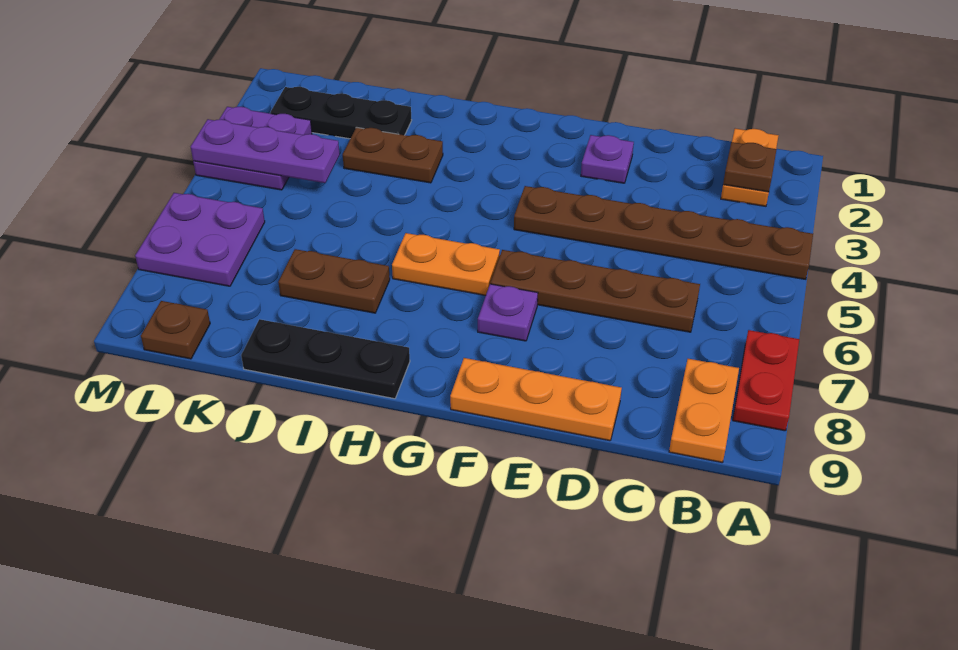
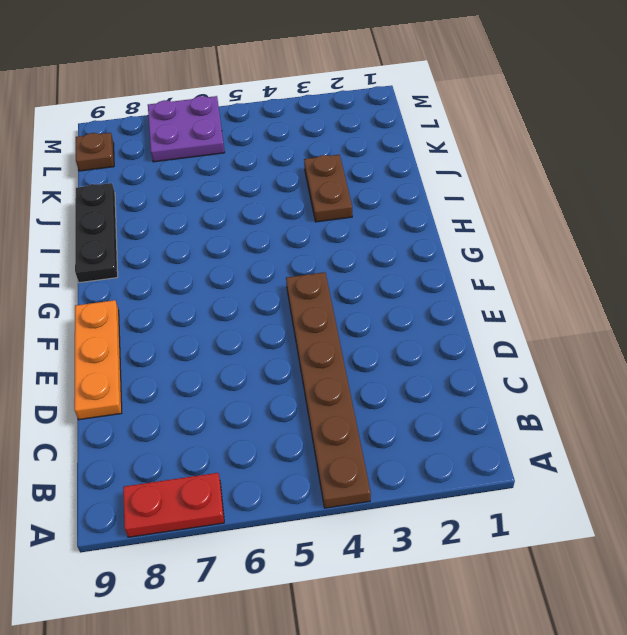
none -> orange 1x2 plate [721,129,779,206]
none -> orange 1x2 plate [669,359,739,463]
none -> brown 1x4 plate [491,250,700,332]

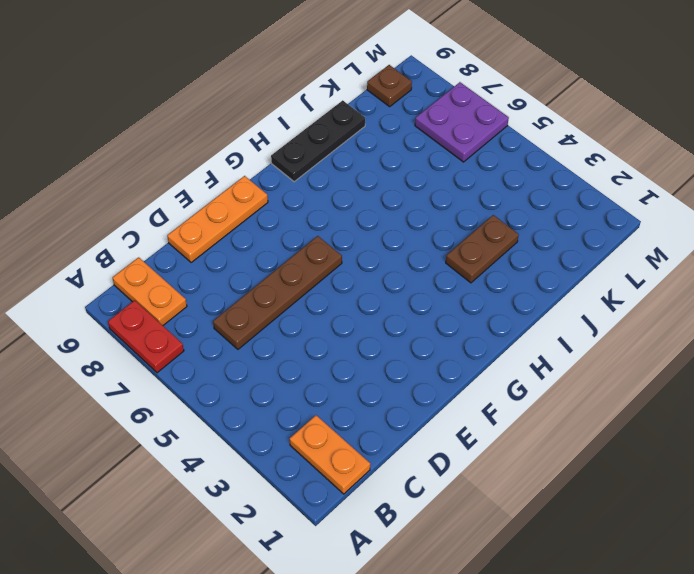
none -> brown 1x6 plate [514,186,813,279]
none -> purple 1x1 plate [581,135,634,183]
none -> purple 1x1 plate [478,284,538,341]

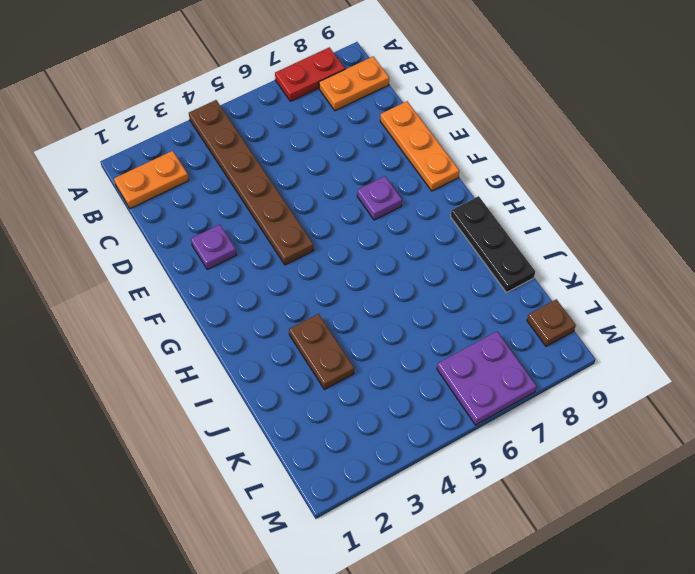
none -> brown 1x4 plate [491,250,700,332]
none -> orange 1x2 plate [392,233,500,295]
none -> brown 1x2 plate [278,249,390,313]

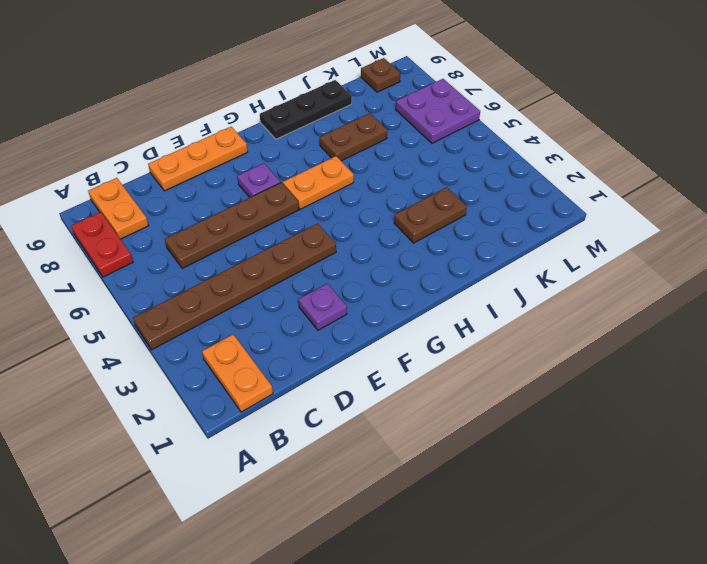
none -> black 1x3 plate [270,87,412,139]
none -> purple 2x2 plate [193,107,312,190]
none -> brown 1x1 plate [723,142,777,192]

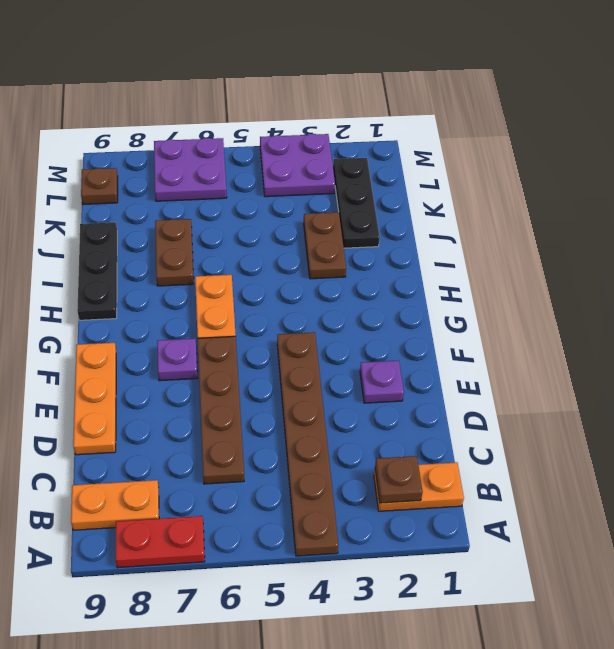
none -> purple 1x3 plate [191,119,340,183]

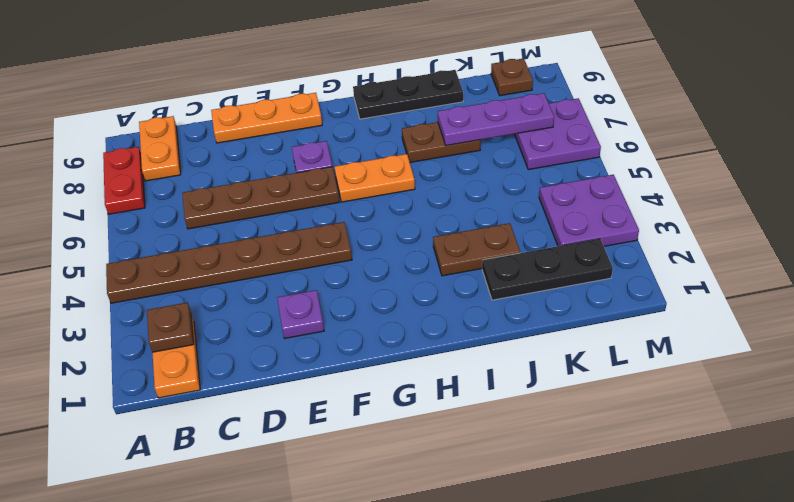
purple 1x3 plate [438,93,554,146] -> purple 1x3 plate moved to [191,119,340,183]

